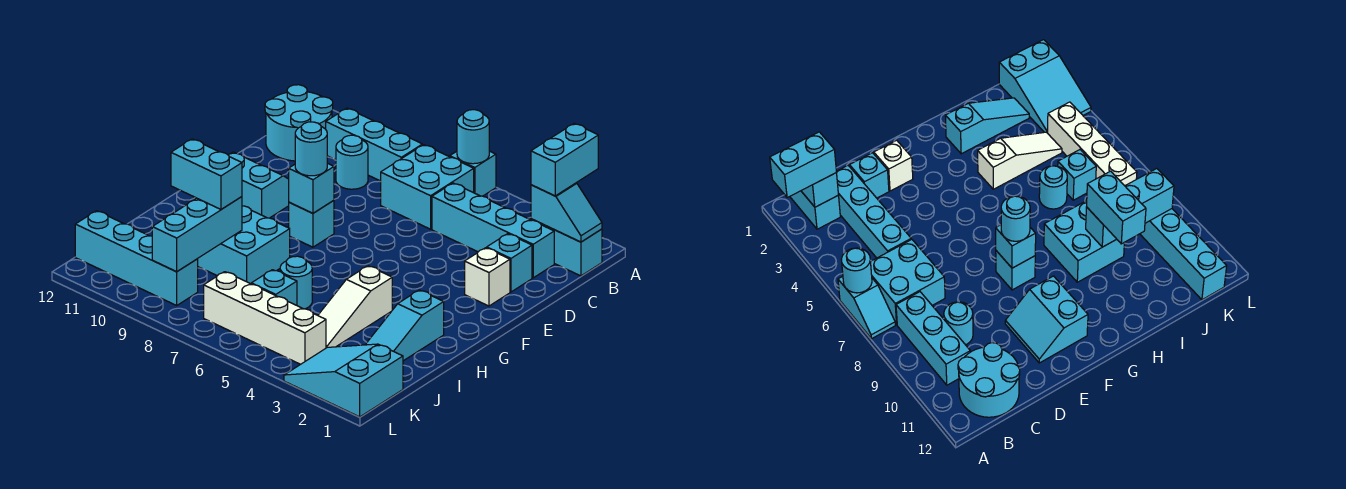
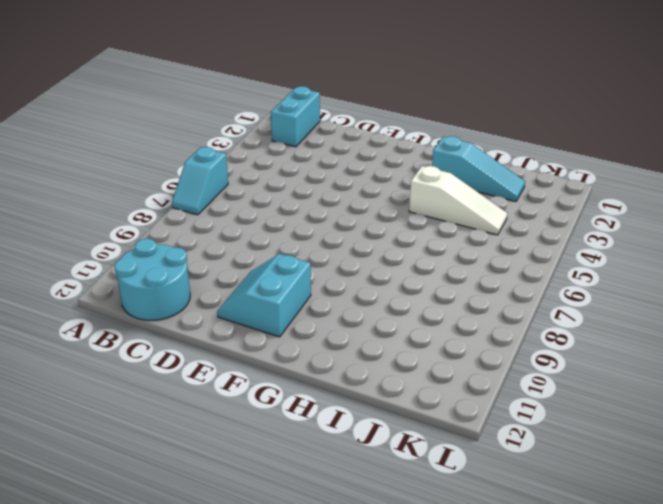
none -> cyan 2x2 brick [381,145,474,229]
none -> cyan 1x3 brick [326,108,422,181]
none -> cyan 1x4 brick [432,183,554,278]

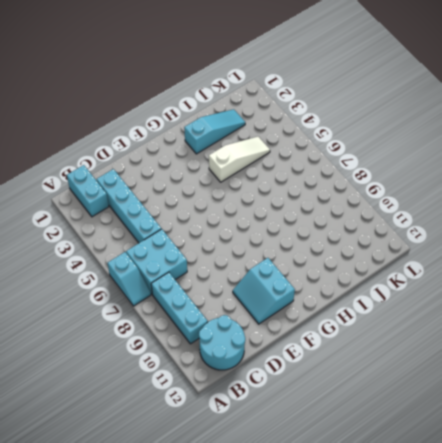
none -> cyan 1x1 round brick [336,135,368,189]
none -> cyan 1x1 brick [487,234,532,292]
none -> white 1x1 brick [465,248,510,306]

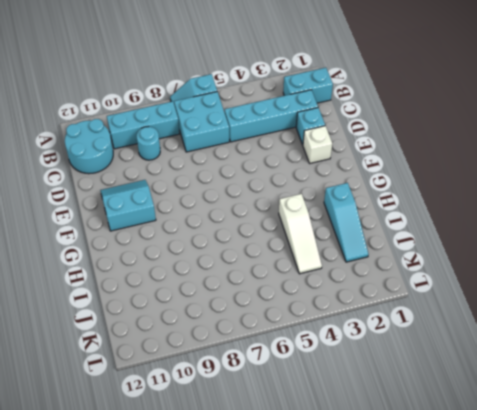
none -> cyan 1x1 brick [289,200,334,247]
none -> cyan 2x2 brick [198,206,290,284]
none -> cyan 1x1 round brick [280,256,312,309]

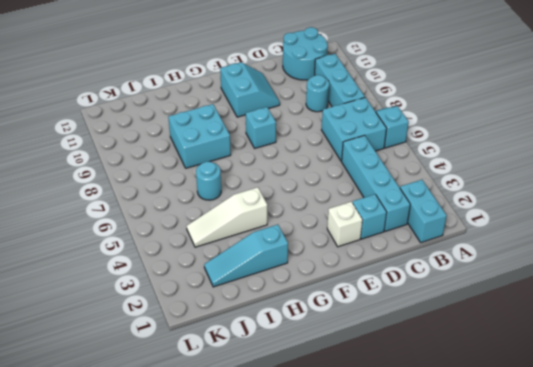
none -> cyan 1x1 brick [251,270,297,305]
none -> cyan 2x3 slope [284,344,403,417]
none -> white 1x4 brick [204,272,326,364]

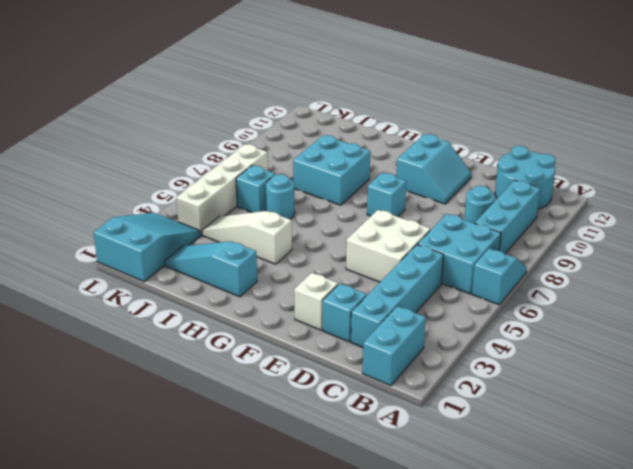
white 2x2 brick [346,210,431,282] -> none
none -> cyan 1x4 brick [75,211,198,305]
none -> cyan 1x1 round brick [457,110,489,164]
none -> cyan 1x2 slope [531,183,602,242]

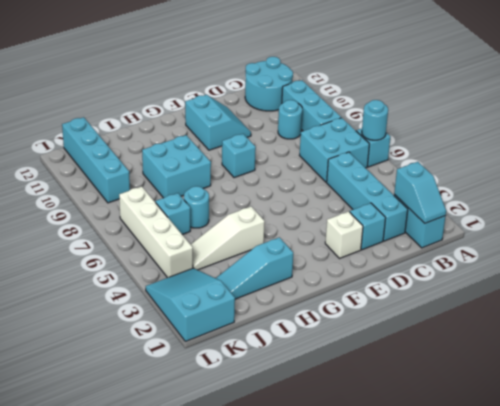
none -> cyan 1x1 brick [289,163,334,213]
none -> cyan 1x3 brick [152,197,242,272]
none -> cyan 1x2 brick [531,124,598,196]

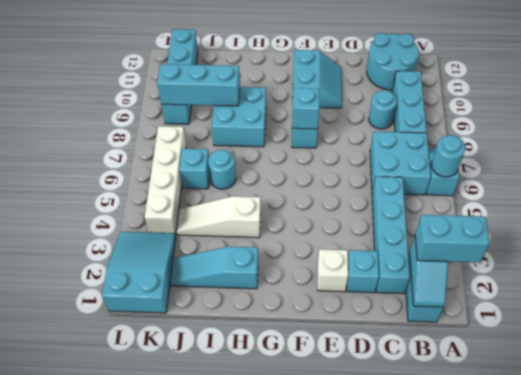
none -> cyan 1x1 round brick [295,122,327,176]
none -> cyan 1x2 brick [171,139,242,209]

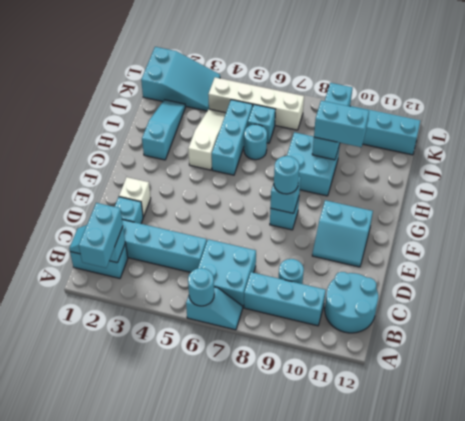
cyan 1x3 brick [212,100,253,175] -> none

